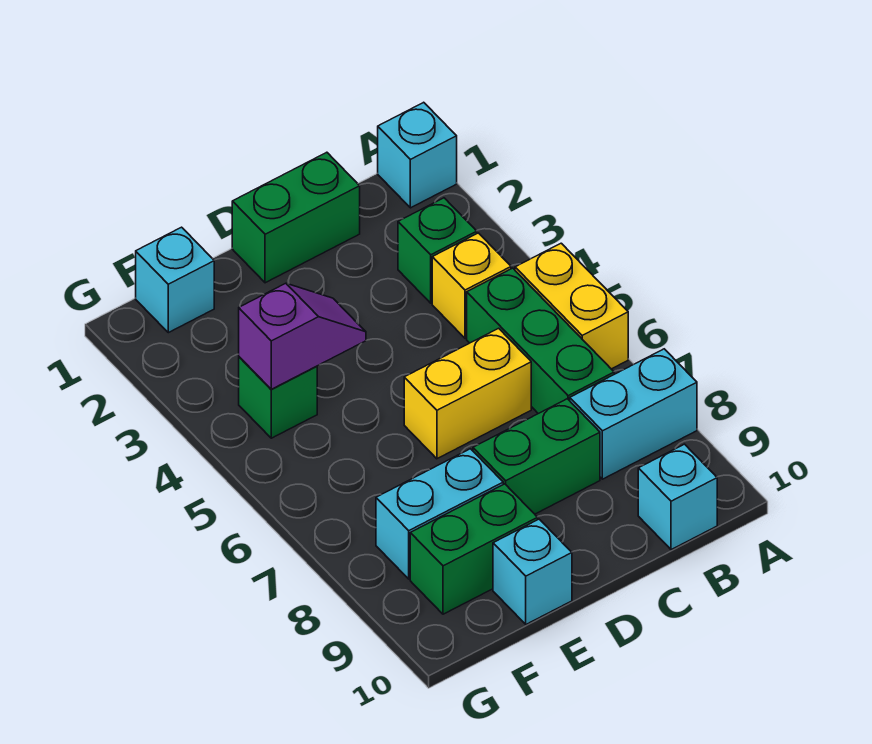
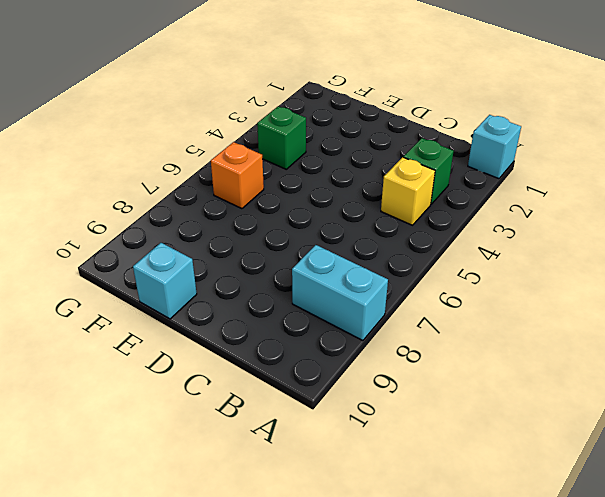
orange 1x1 brick [211,142,264,209] -> none
none -> yellow 1x2 brick [515,243,628,369]
none -> green 1x3 brick [467,268,614,414]
none -> cyan 1x1 brick [638,444,717,550]

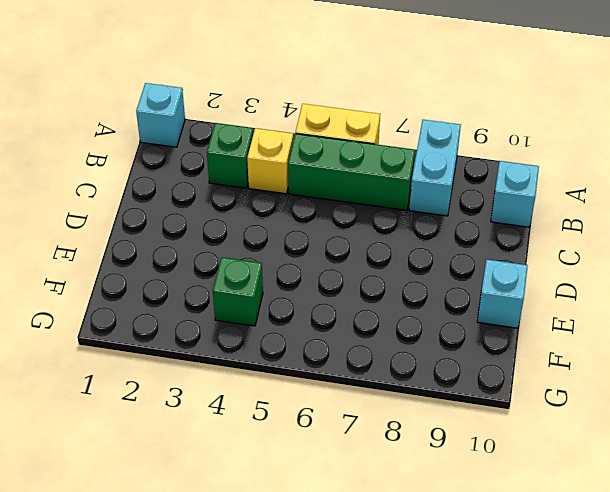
none -> green 1x2 brick [232,152,360,283]
none -> yellow 1x2 brick [404,328,531,459]
none -> green 1x2 brick [473,399,600,514]

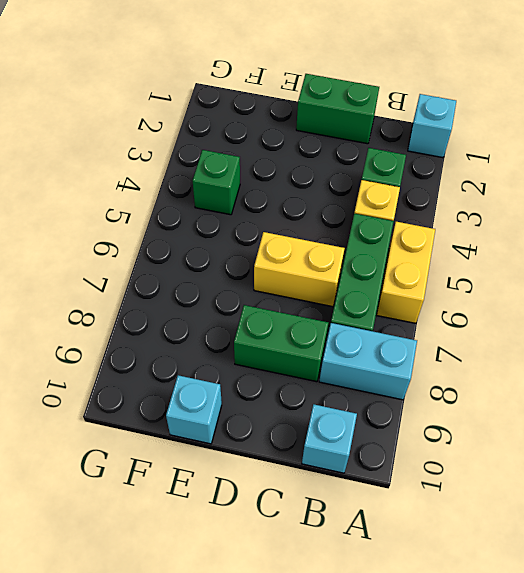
none -> cyan 1x2 brick [376,449,503,579]
none -> green 1x2 brick [410,484,538,614]
none -> cyan 1x1 brick [136,227,214,333]

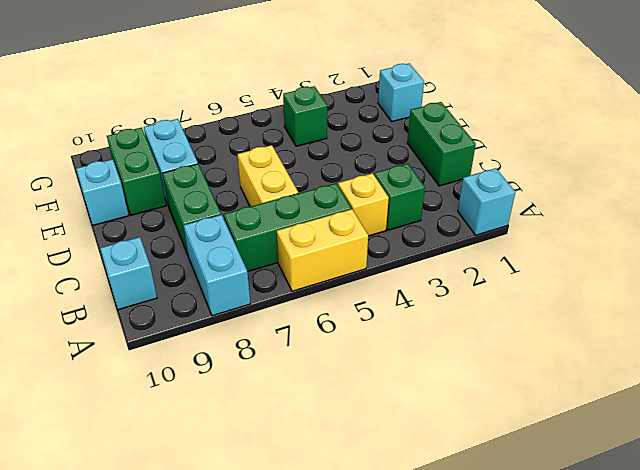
none -> purple 1x2 slope [239,283,366,389]

